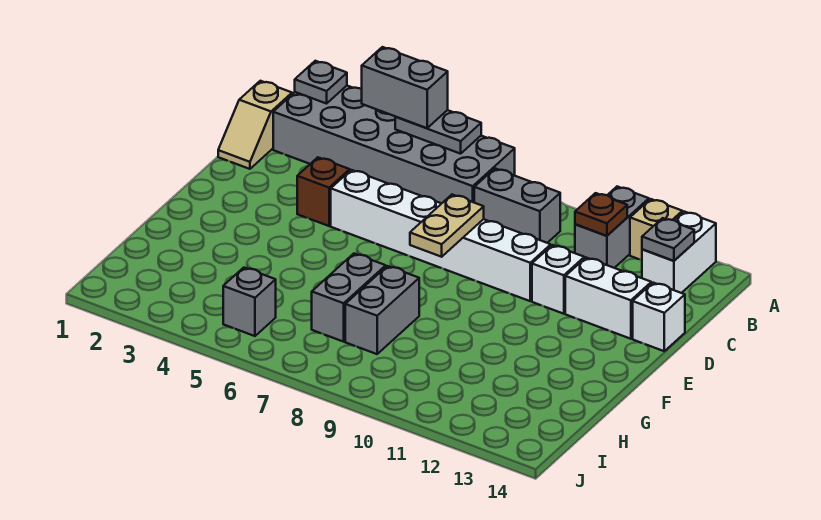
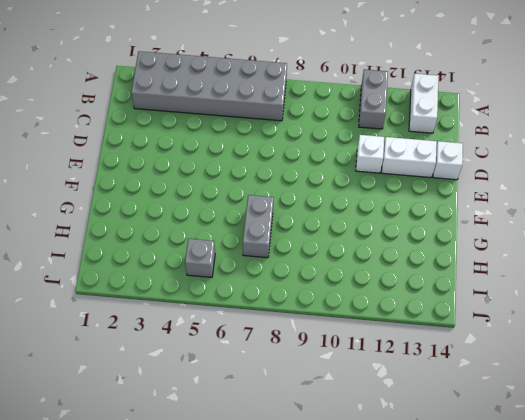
none -> tan 1x1 brick [630,199,682,260]
none -> tan 1x2 slope [218,81,292,169]
none -> grey 1x2 brick [474,169,560,243]

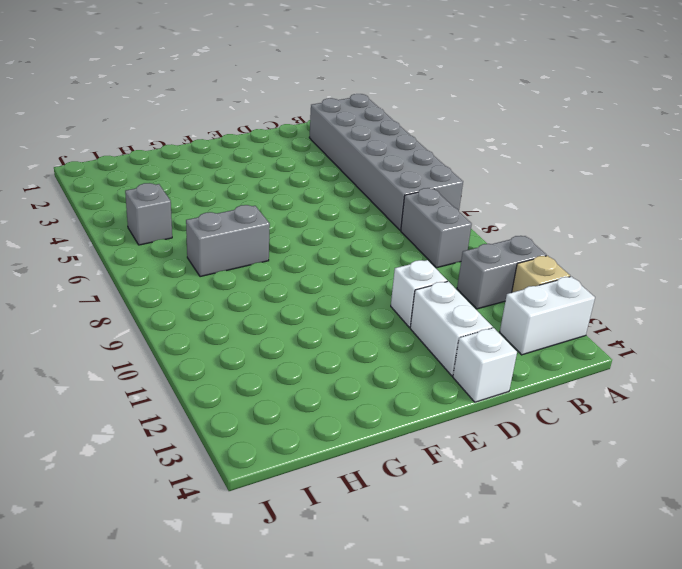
none -> tan 1x2 slope [218,81,292,169]
none -> brown 1x1 brick [297,157,350,226]
none -> white 1x6 brick [331,170,551,301]

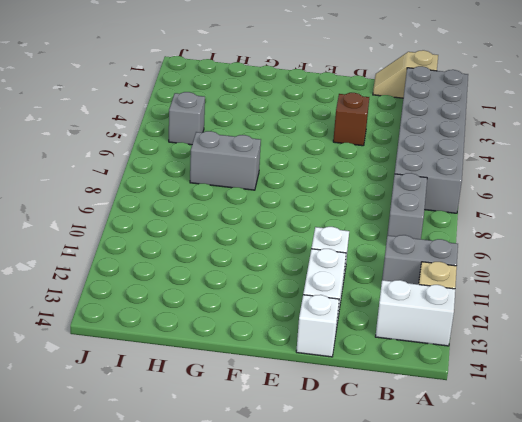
none -> white 1x6 brick [331,170,551,301]
none -> grey 1x2 brick [345,266,419,354]
none -> grey 1x1 plate [295,61,347,104]

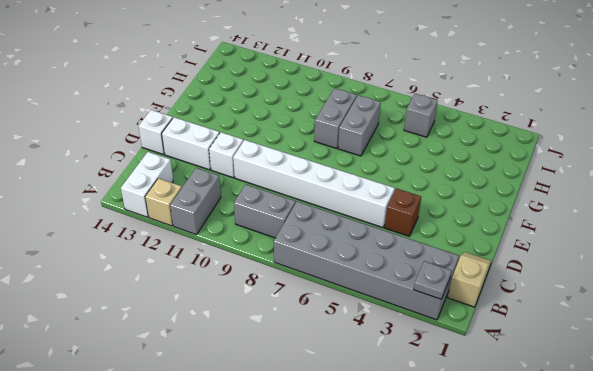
none -> grey 1x2 plate [395,110,481,154]
none -> brown 1x1 plate [575,193,627,236]
none -> grey 1x1 plate [642,218,694,261]

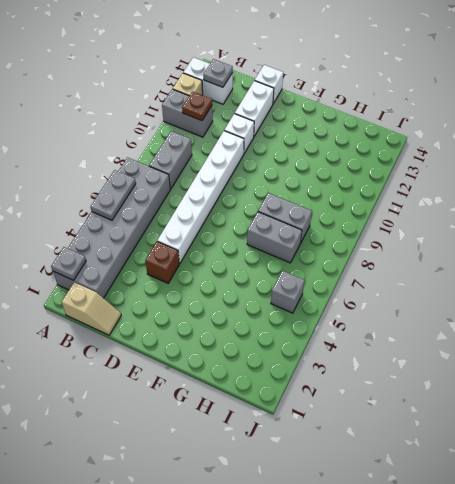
none -> tan 1x2 plate [410,195,484,257]
none -> grey 1x2 brick [362,47,448,128]

